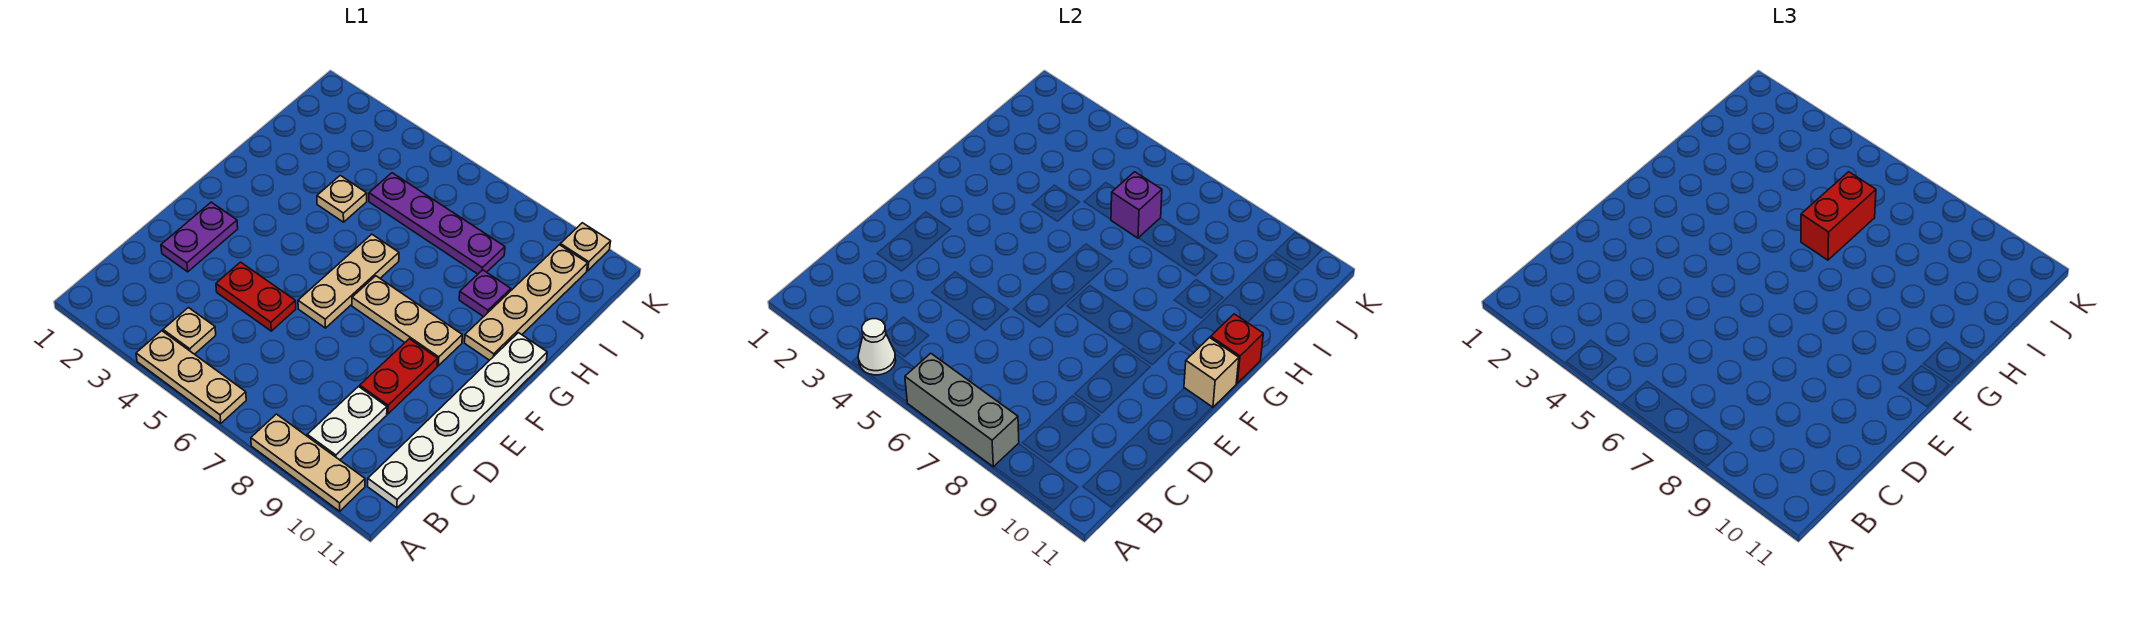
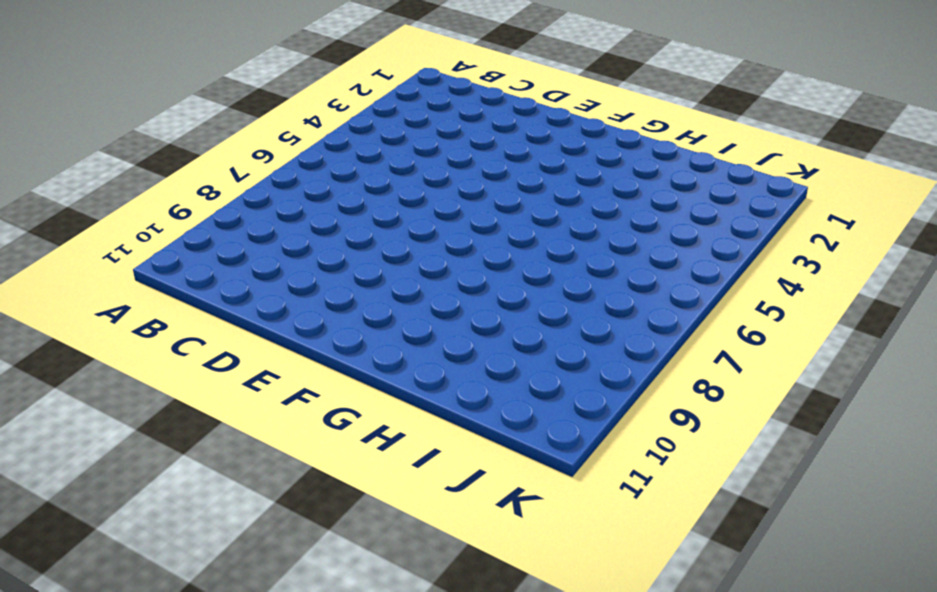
none -> tan 1x3 plate [136,331,246,423]
none -> tan 1x3 plate [251,414,365,511]
none -> tan 1x1 plate [163,308,216,354]

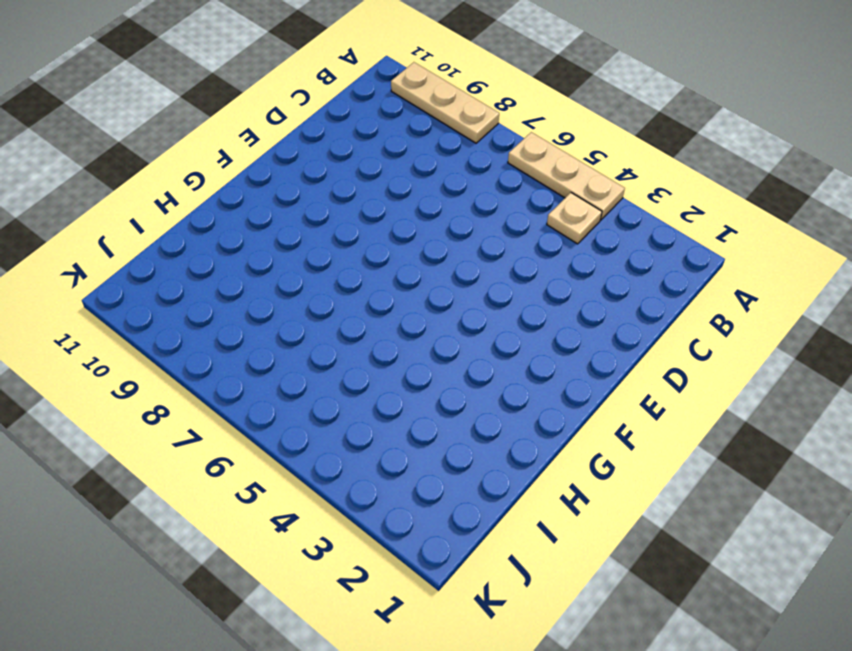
none -> white 1x2 plate [307,387,387,460]
none -> white 1x6 plate [368,333,547,508]
none -> purple 1x2 plate [161,202,238,272]

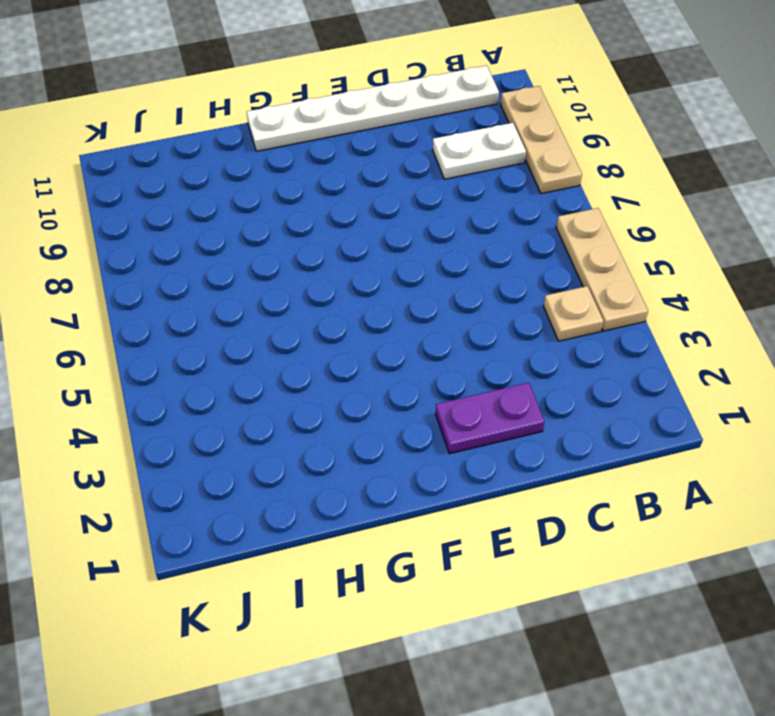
none -> red 1x2 plate [216,262,296,331]
none -> red 1x2 plate [360,339,438,414]
none -> tan 1x3 plate [298,234,399,328]

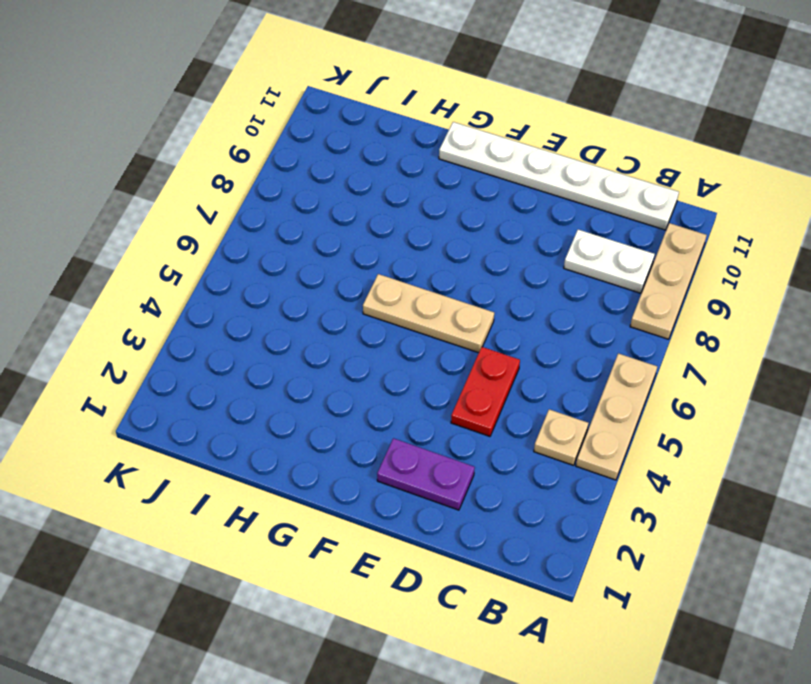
none -> red 1x2 plate [360,339,438,414]
none -> tan 1x3 plate [352,276,462,366]
none -> tan 1x4 plate [465,245,588,360]

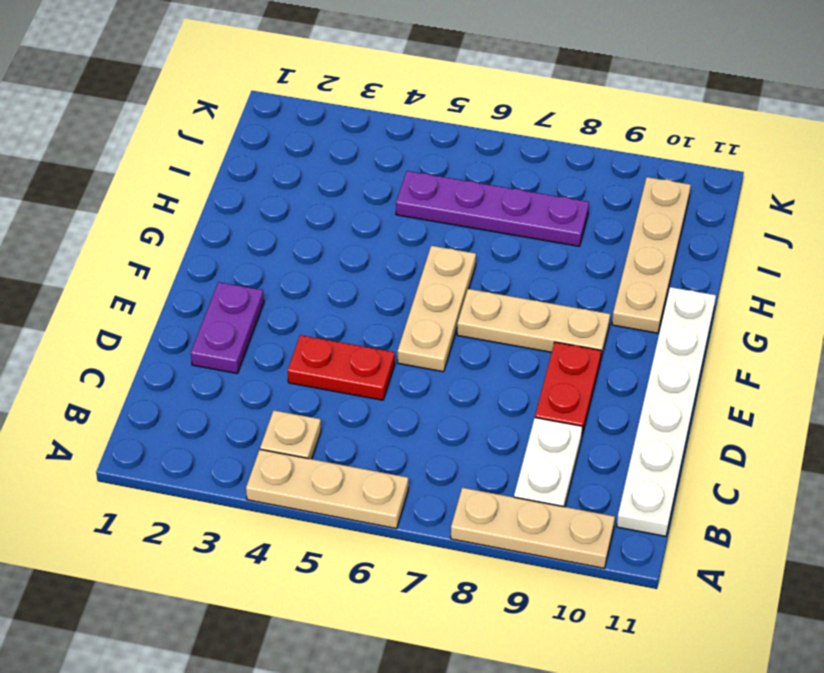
none -> tan 1x1 plate [317,176,367,222]
none -> purple 1x1 plate [459,270,511,317]
none -> tan 1x1 plate [560,223,611,271]

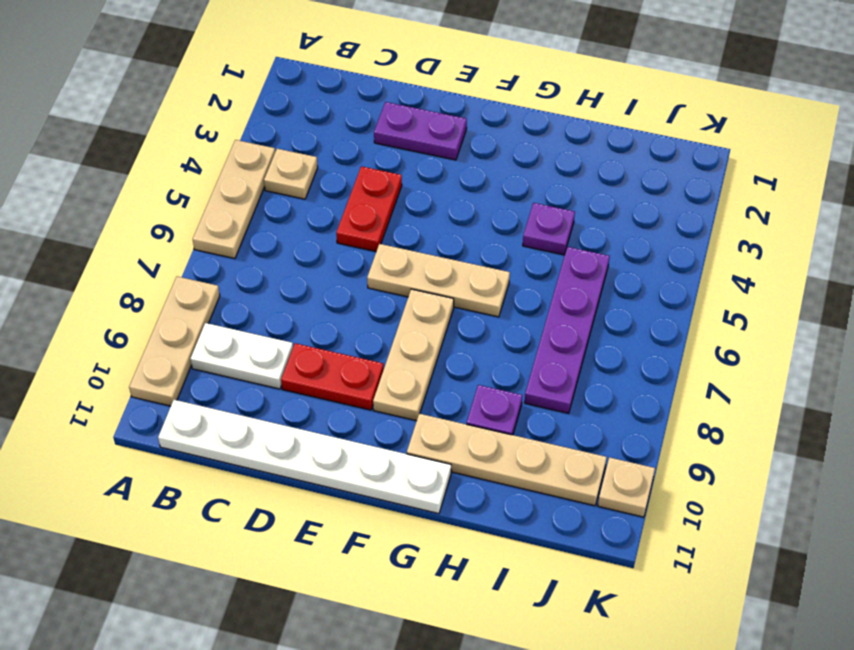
purple 1x1 plate [523,203,575,255] -> tan 1x1 plate [317,176,367,222]
none -> white 1x1 cone [858,319,896,375]
none -> grey 1x3 brick [905,353,1019,467]
none -> tan 1x1 brick [1184,338,1239,407]

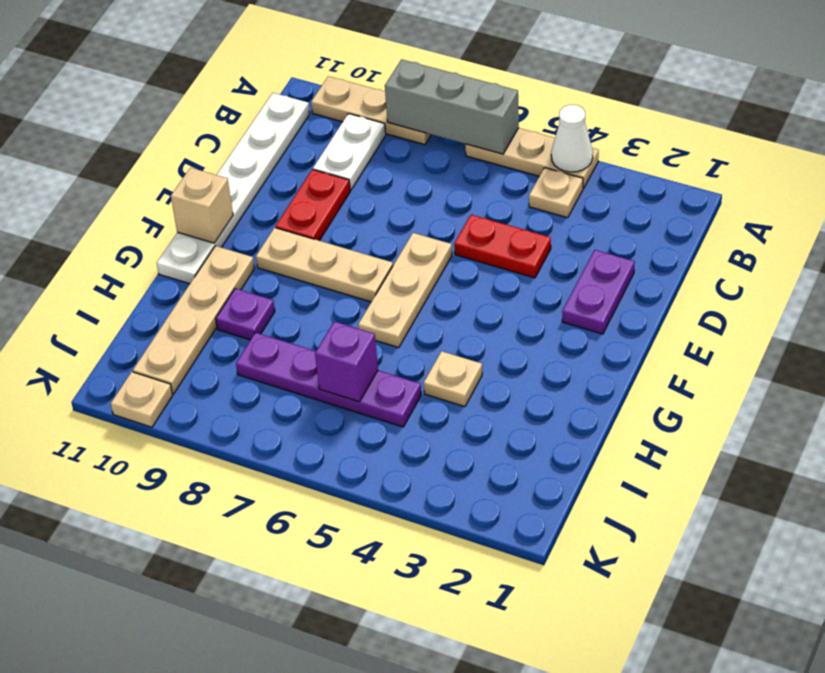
none -> red 1x1 brick [1211,314,1263,383]
none -> red 1x2 brick [1801,172,1876,260]

